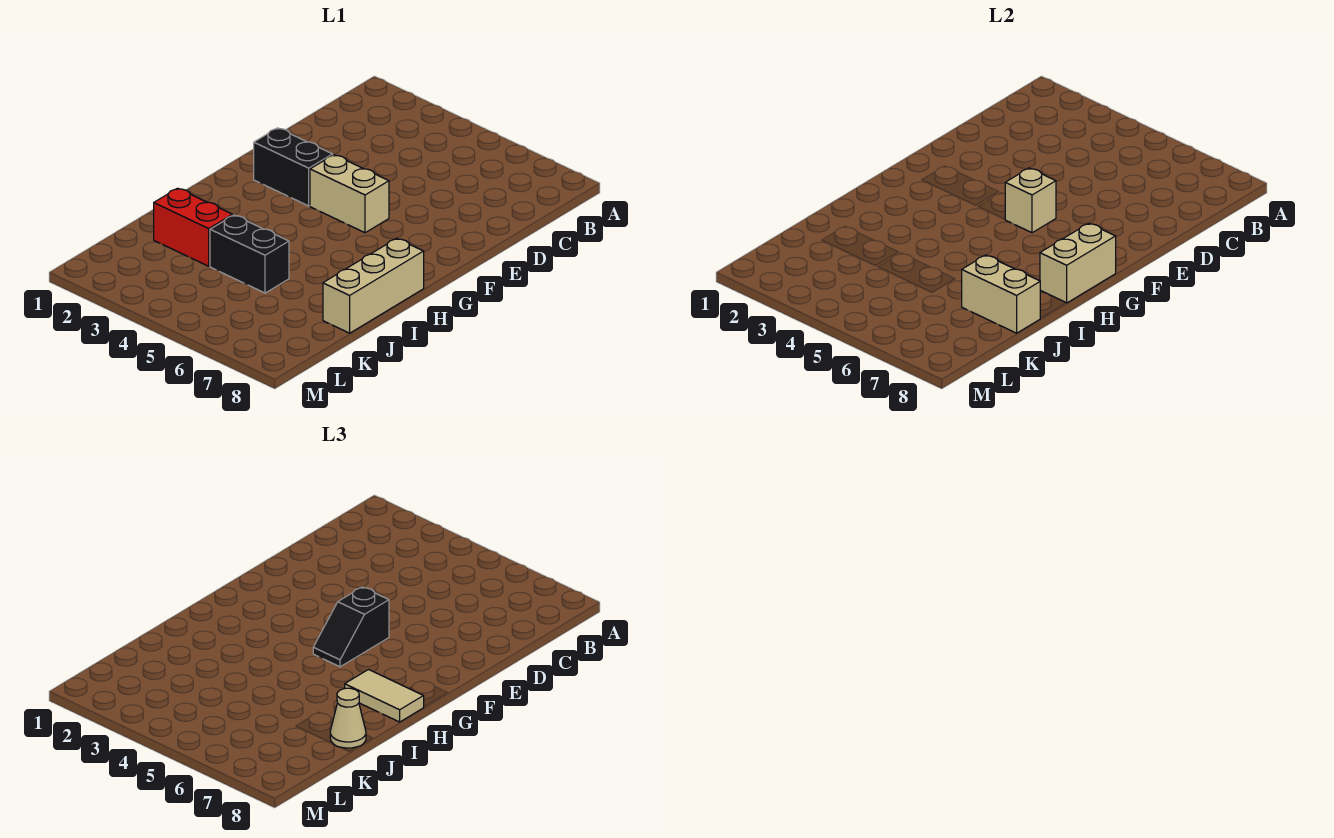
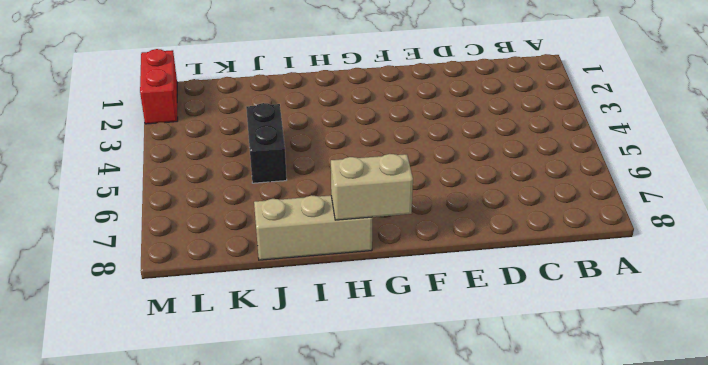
red 1x2 brick [140,49,178,124] -> red 1x2 brick moved to [154,188,233,266]
none -> black 1x2 brick [254,128,333,206]
none -> tan 1x2 brick [310,155,389,233]

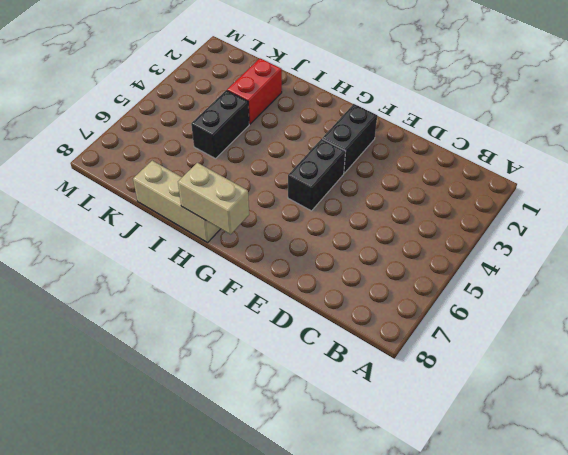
black 1x2 brick [288,139,346,211] -> tan 1x2 brick [310,155,389,233]
none -> tan 1x1 brick [1005,168,1056,233]
none -> tan 1x2 brick [962,255,1040,333]

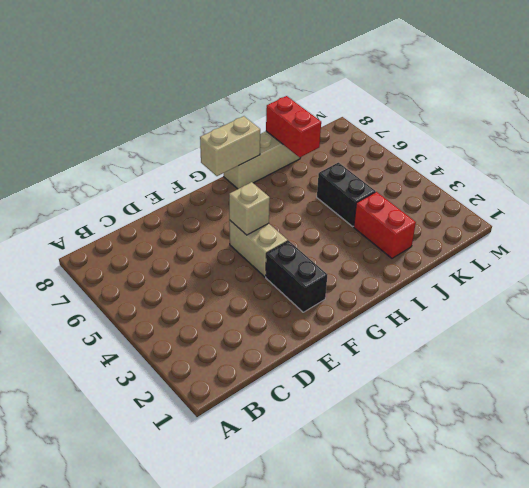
red 1x2 brick [266,96,321,157] -> tan 1x2 brick [962,255,1040,333]
none -> black 1x2 slope [313,587,389,667]
none -> tan 1x2 tile [345,670,424,722]

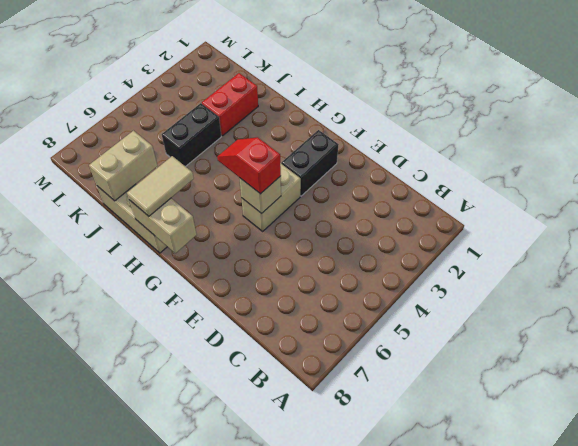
red 1x2 slope [217,137,281,194] -> black 1x2 slope [313,587,389,667]
none -> tan 1x1 cone [330,688,366,748]

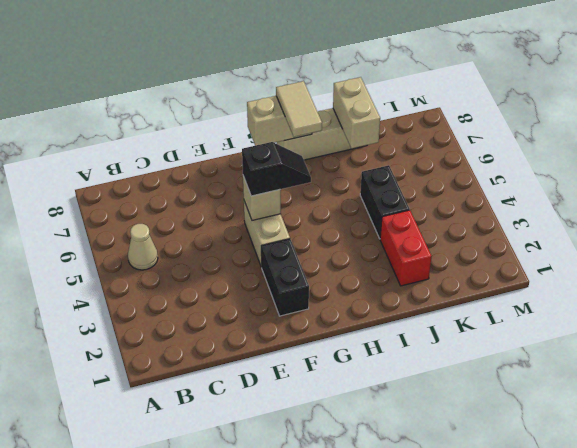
tan 1x1 cone [128,224,158,270] -> tan 1x1 cone moved to [330,688,366,748]

